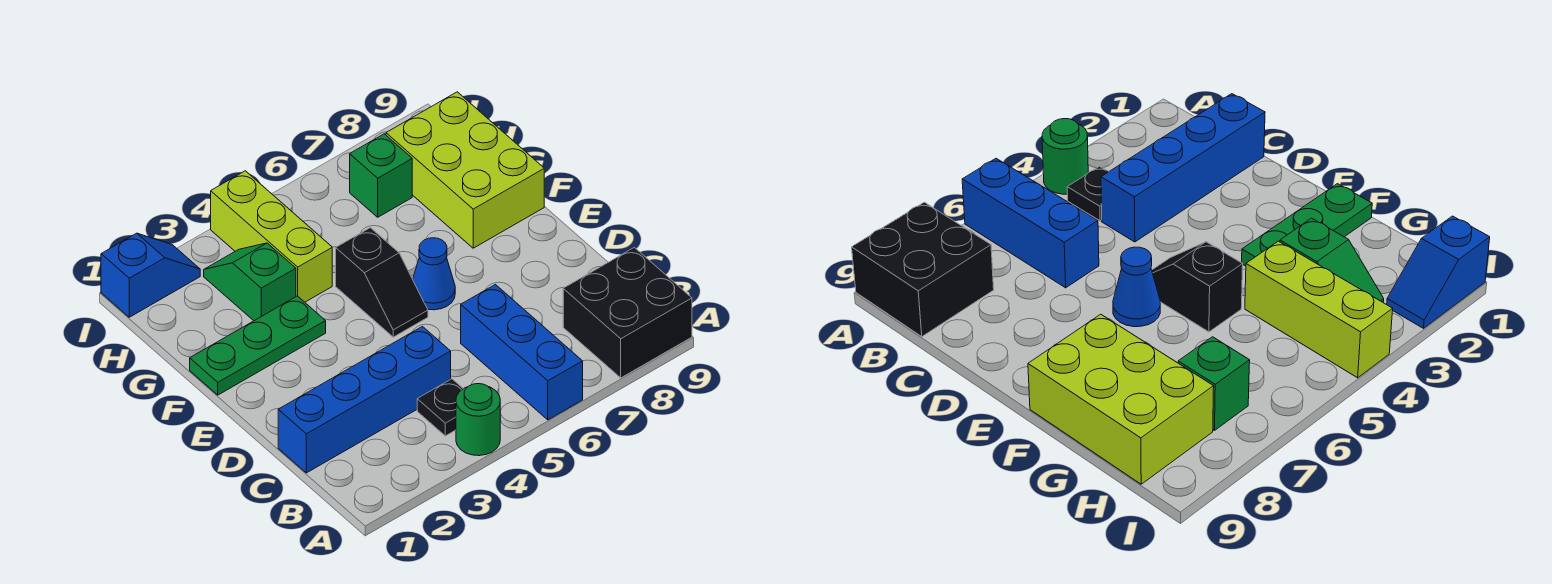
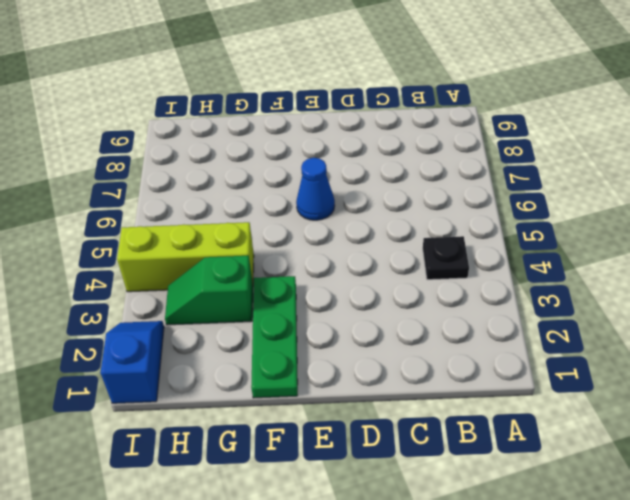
none -> green 1x1 round brick [456,384,500,456]
none -> blue 1x3 brick [461,284,583,420]
none -> black 2x2 brick [563,247,692,378]

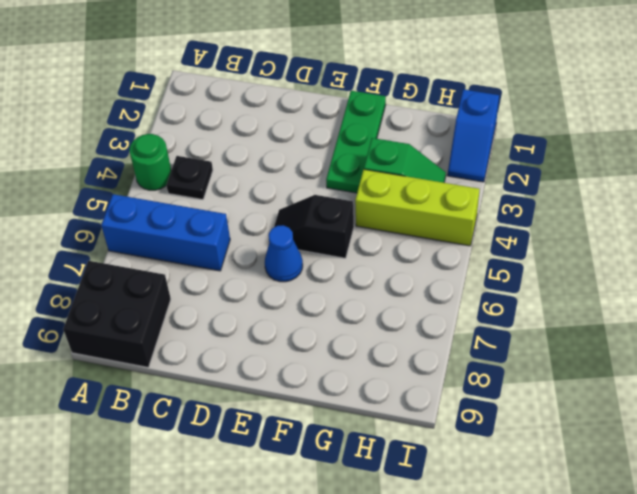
none -> blue 1x4 brick [278,326,451,473]
none -> lime 2x3 brick [386,92,544,248]
none -> green 1x1 brick [350,134,412,217]

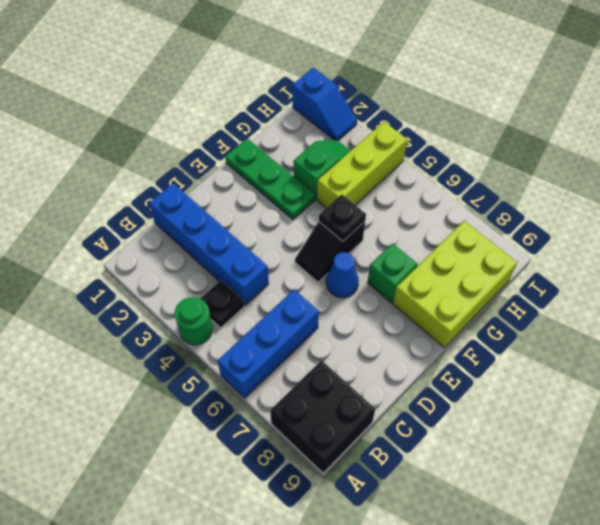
black 1x1 plate [319,194,366,241] -> none
green 1x1 brick [367,243,417,303] -> green 1x1 brick moved to [350,134,412,217]

